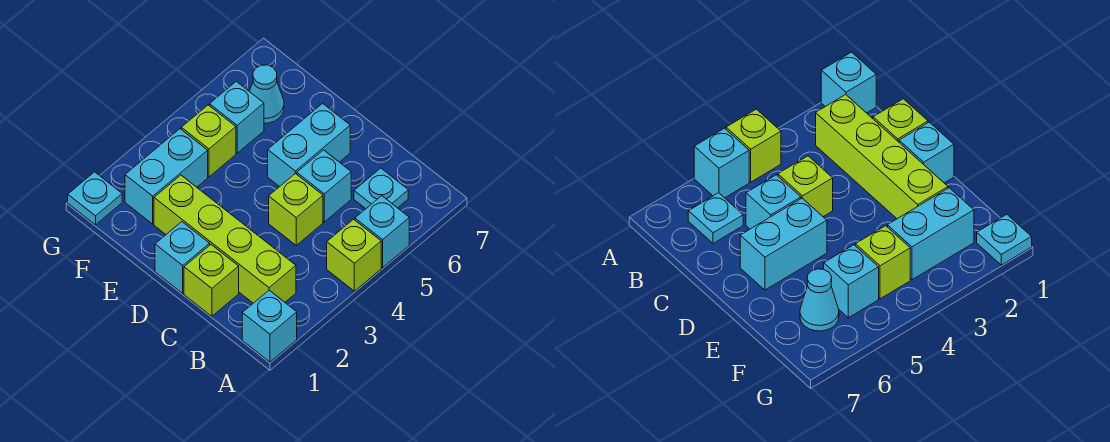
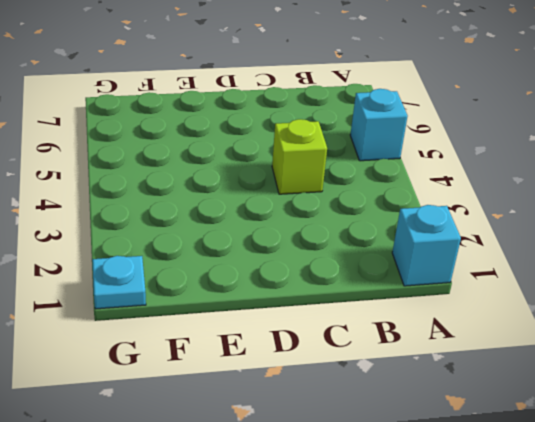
none -> lime 1x1 brick [327,219,381,291]
none -> lime 1x4 brick [154,175,296,303]
none -> cyan 1x1 plate [354,168,408,209]

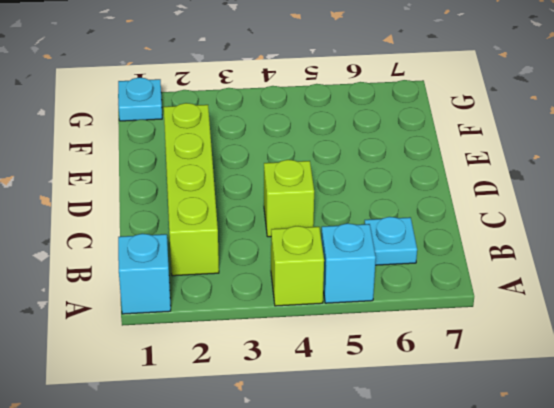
none -> lime 1x1 brick [184,245,239,316]
none -> cyan 1x1 brick [297,150,351,222]
none -> cyan 1x1 brick [155,222,210,293]

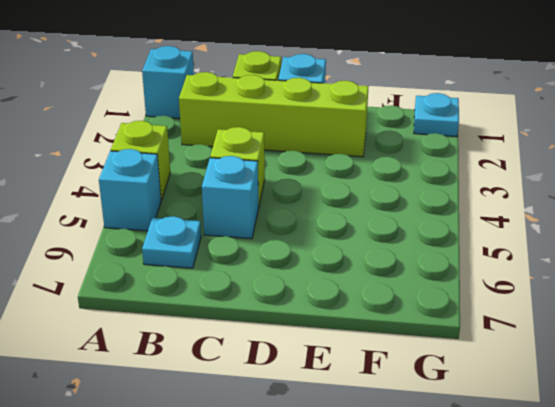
none -> cyan 1x2 brick [268,103,350,187]
none -> cyan 1x2 brick [125,129,208,224]
none -> lime 1x1 brick [181,105,236,177]

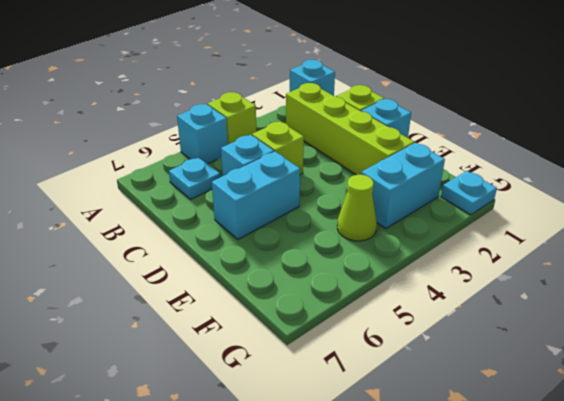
lime 1x1 cone [337,175,377,241] -> lime 1x1 brick [181,105,236,177]
none -> cyan 1x1 brick [210,81,264,153]
none -> cyan 1x1 cone [249,65,284,123]

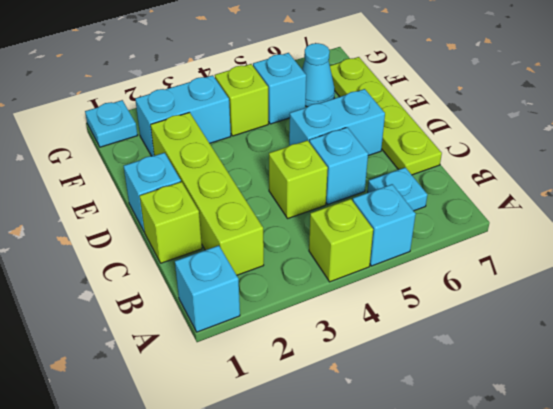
lime 1x4 plate [330,57,442,175] -> none

